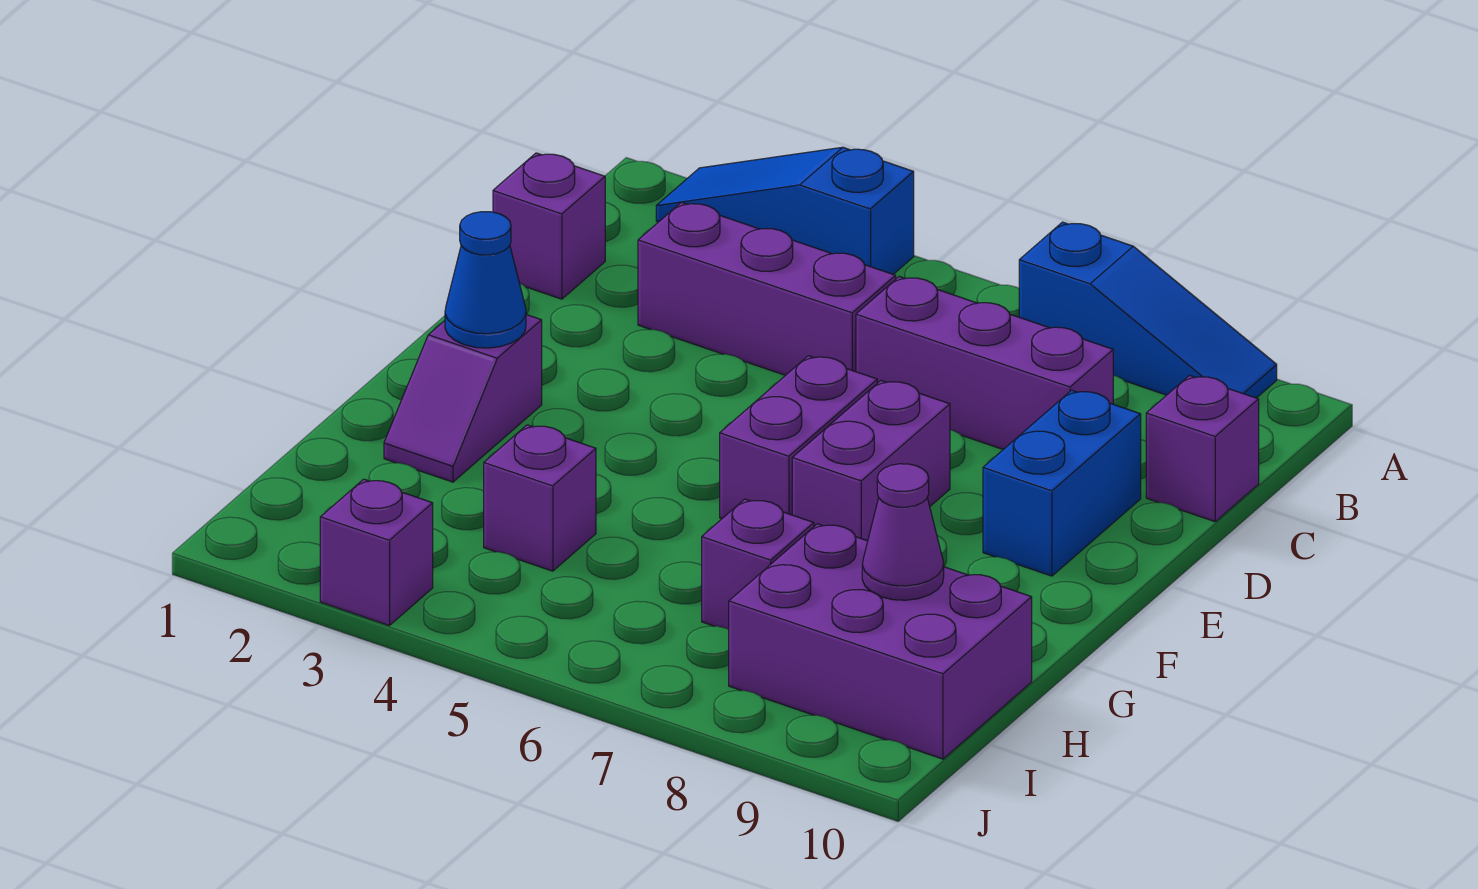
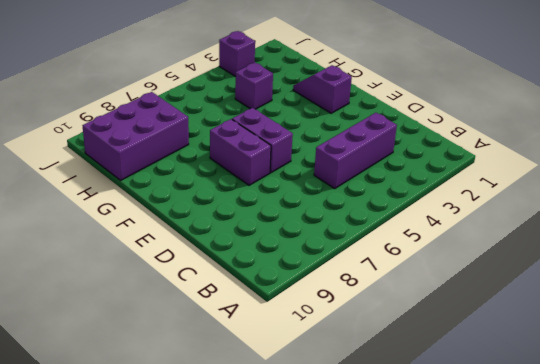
none -> blue 1x3 slope [656,147,914,274]
none -> blue 1x3 slope [1019,222,1277,398]
none -> purple 1x1 brick [493,153,605,299]

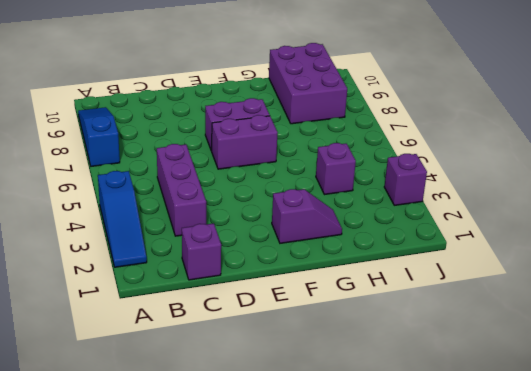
none -> purple 1x3 brick [856,277,1113,449]
none -> purple 1x1 brick [1146,375,1259,522]
none -> blue 1x2 brick [983,390,1141,576]

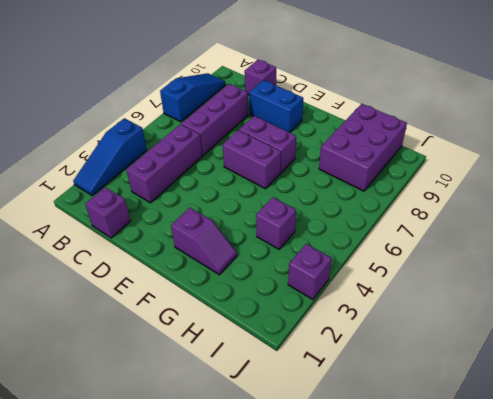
none -> purple 1x1 brick [702,499,814,629]
none -> blue 1x1 cone [445,212,526,348]
none -> purple 1x1 cone [862,464,944,600]

